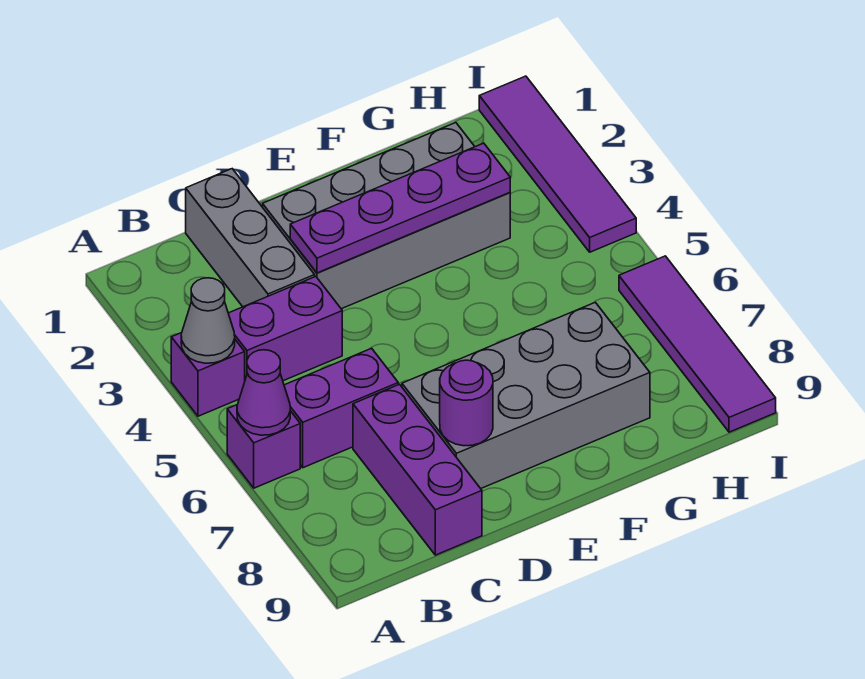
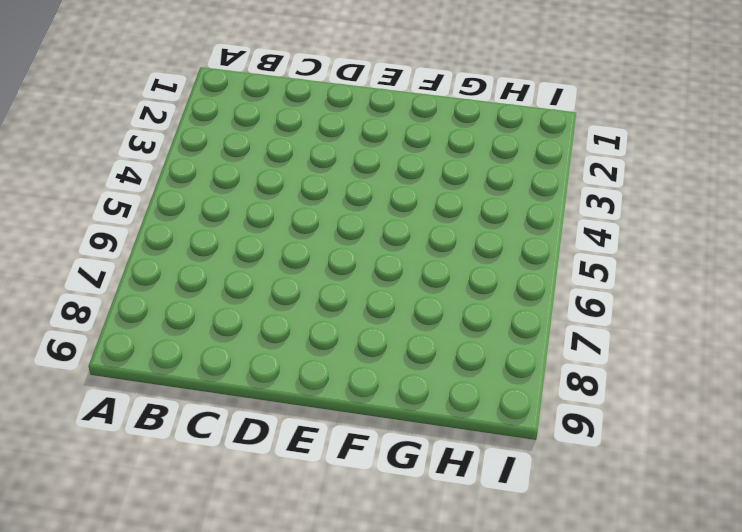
none -> purple 1x1 brick [171,333,245,416]
none -> purple 1x1 brick [227,405,300,488]
none -> purple 1x2 brick [228,277,342,381]

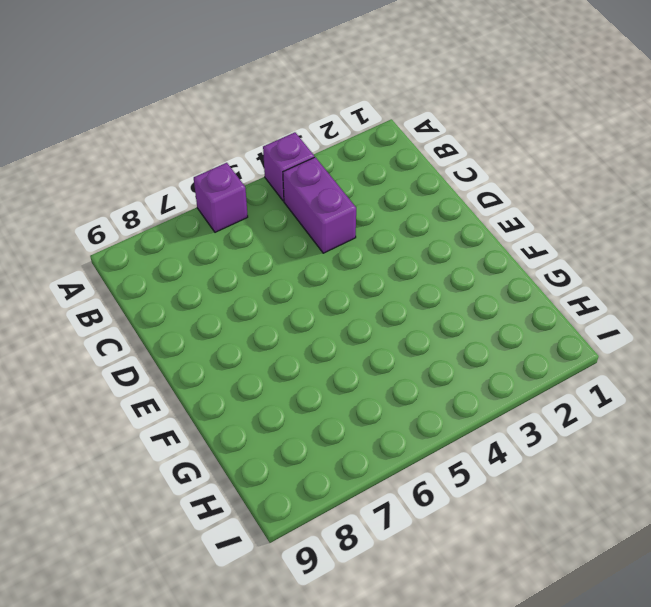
none -> purple 1x2 brick [284,348,398,468]
none -> grey 1x3 brick [186,169,315,307]
none -> purple 1x3 brick [353,384,482,555]

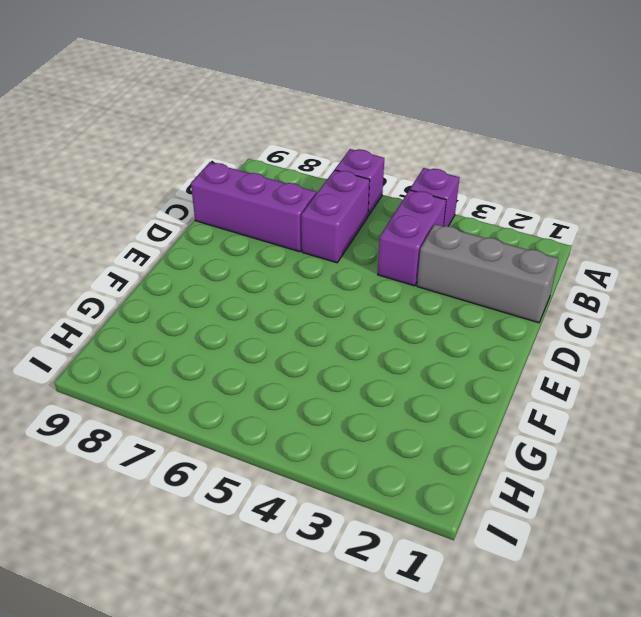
none -> grey 2x4 brick [263,123,510,309]
none -> grey 2x4 brick [402,302,650,489]
none -> purple 1x4 tile [479,76,636,252]

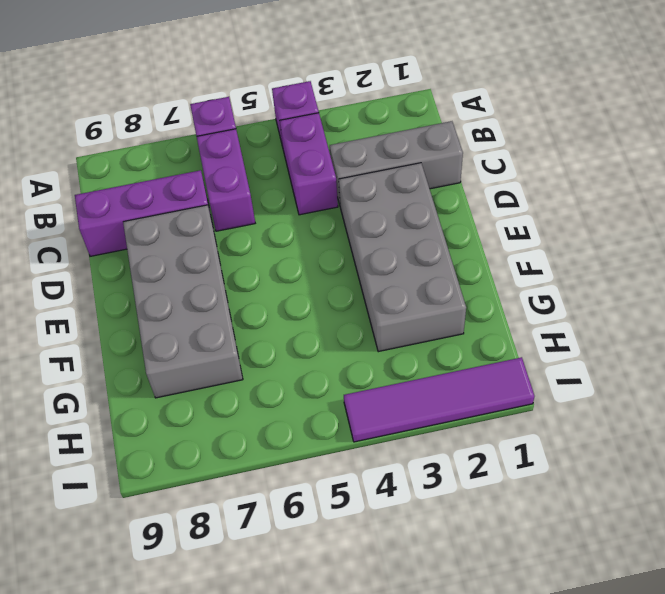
none -> purple 1x4 tile [619,256,776,432]
none -> grey 1x1 cone [181,278,235,363]
none -> purple 1x1 cone [237,350,290,435]

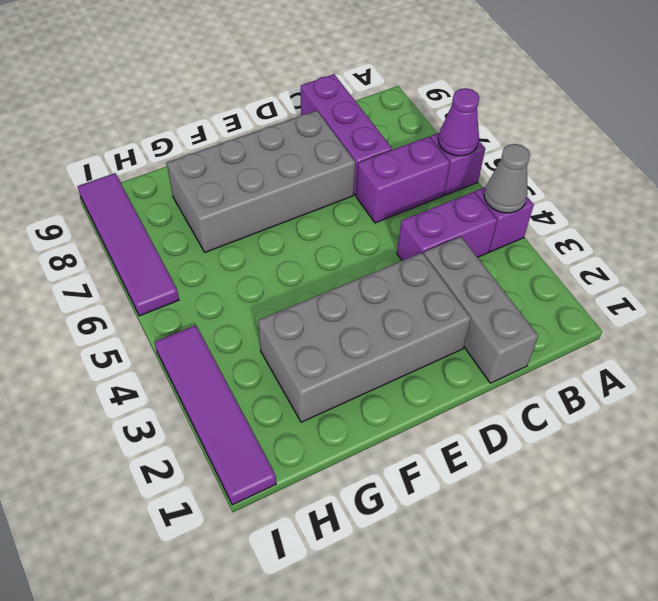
none -> purple 1x4 plate [290,143,510,273]
none -> purple 1x1 round brick [440,360,493,446]

